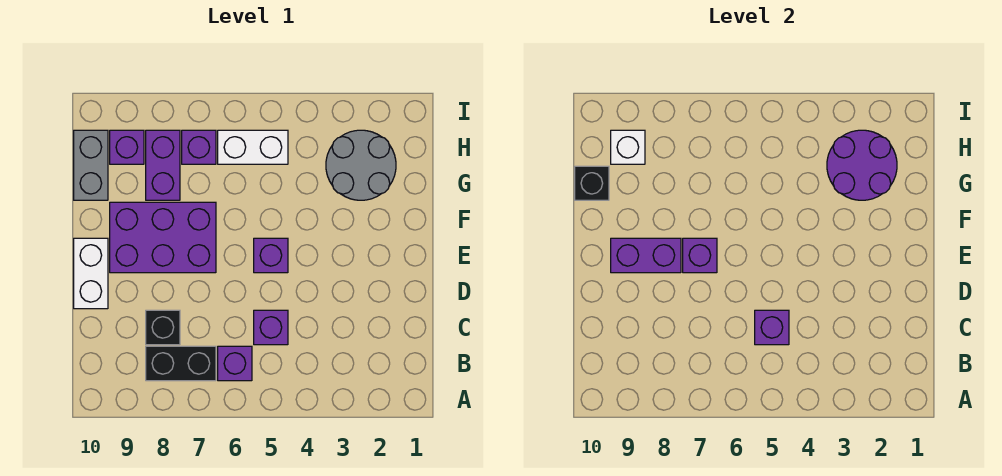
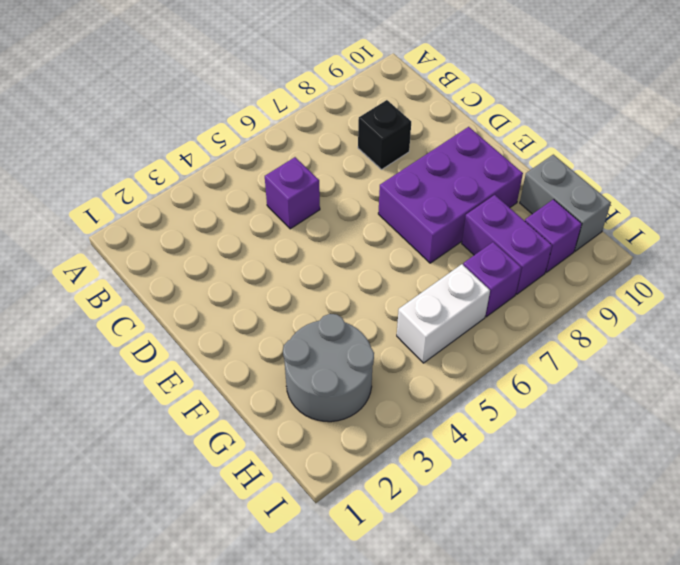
none -> purple 1x1 brick [218,346,252,381]
none -> black 1x2 brick [146,346,216,381]
none -> white 1x2 brick [74,238,108,309]

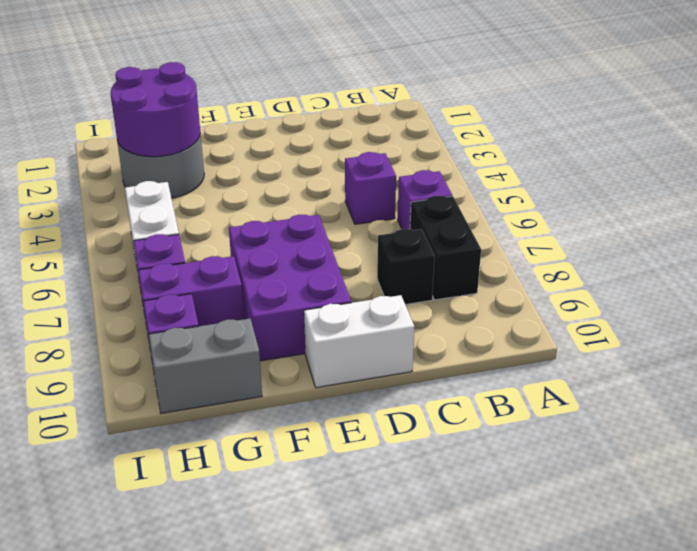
none -> purple 1x1 brick [254,238,288,273]
none -> purple 1x1 brick [755,310,789,345]
none -> purple 1x1 brick [683,238,717,273]

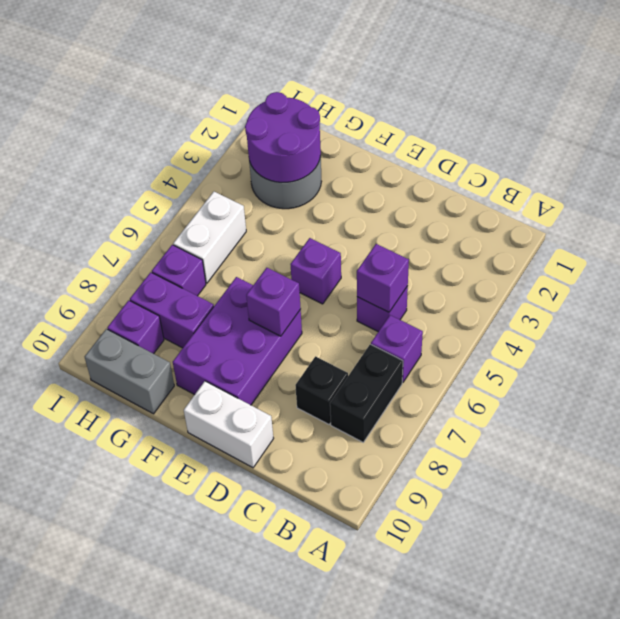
none -> purple 1x2 brick [611,238,681,273]
none -> black 1x1 brick [575,166,609,200]
none -> white 1x1 brick [611,130,645,164]

